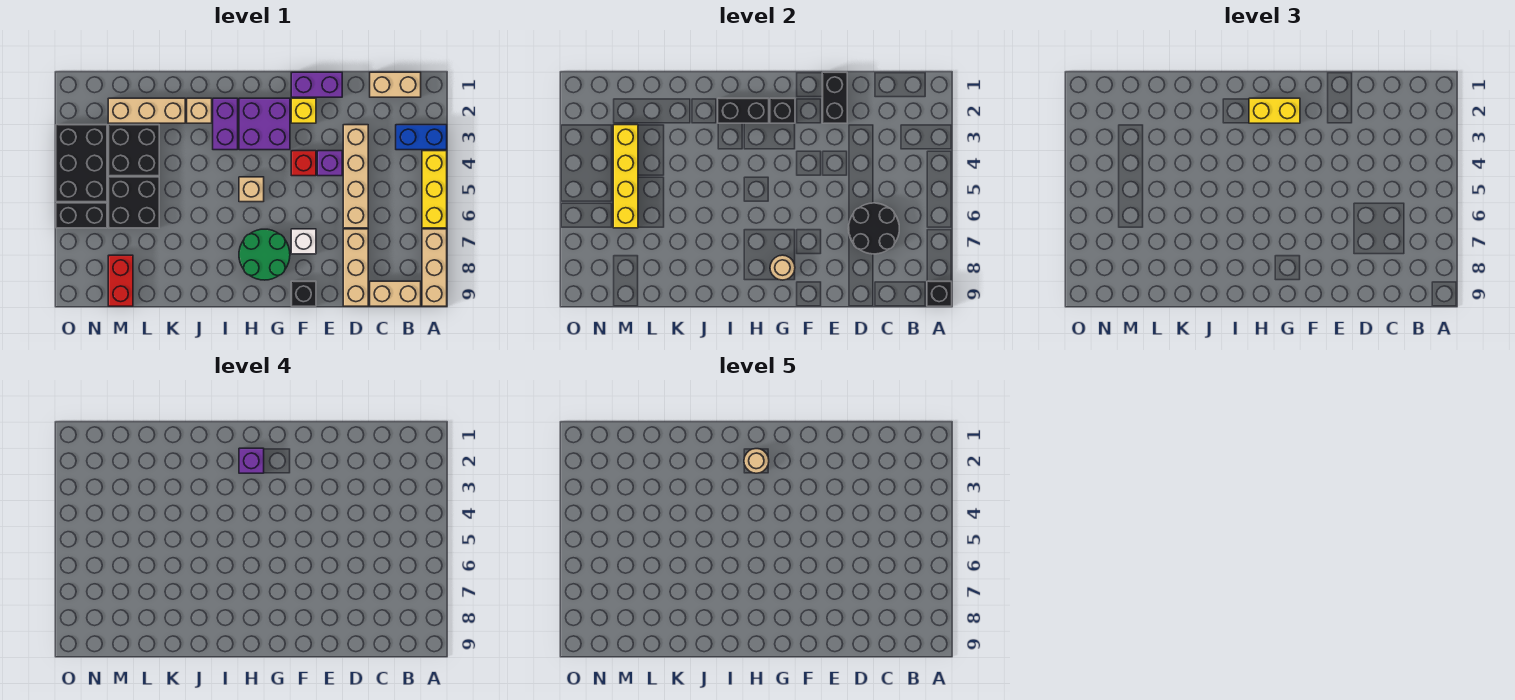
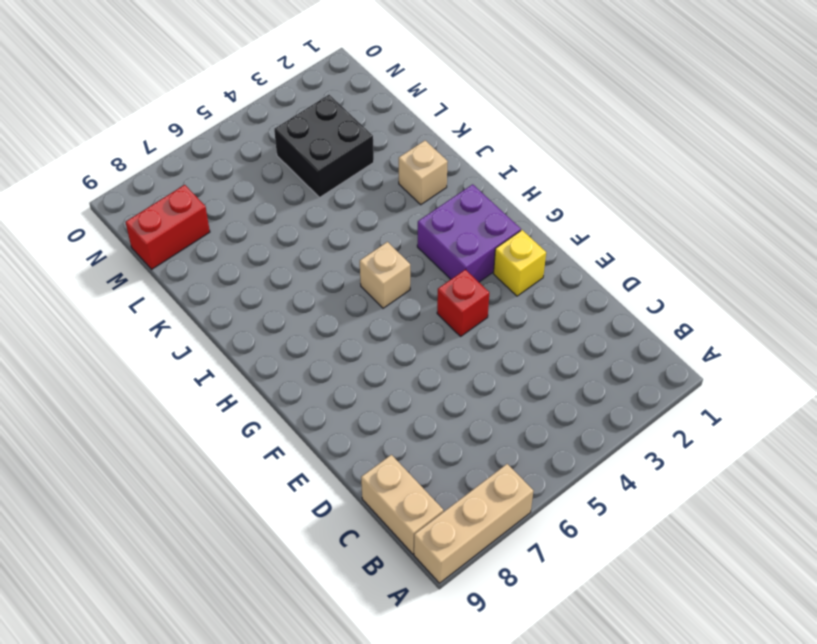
none -> blue 1x2 brick [396,125,447,150]
none -> yellow 1x3 brick [422,151,447,228]
none -> tan 1x2 brick [370,72,421,97]
none -> tan 1x4 brick [343,125,368,228]

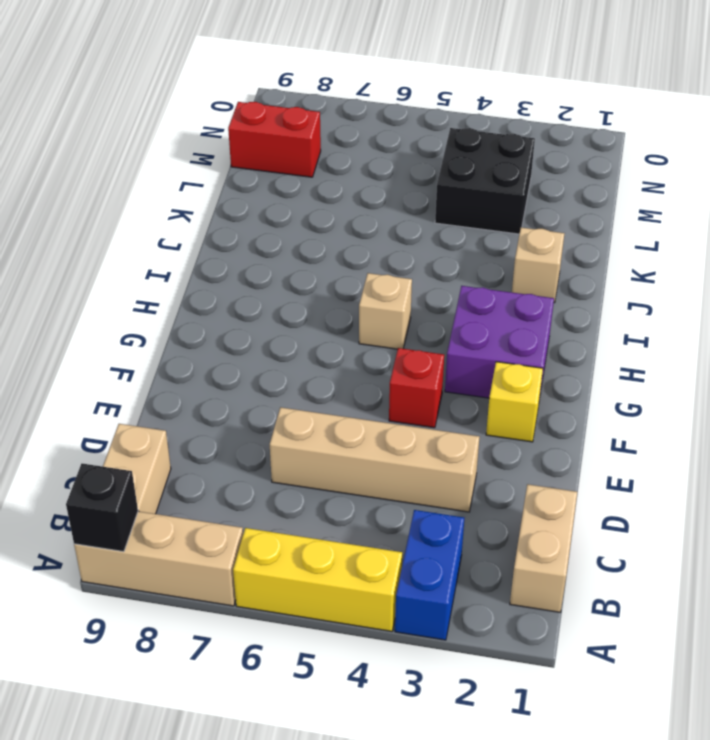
none -> tan 1x3 brick [343,229,368,306]
none -> purple 1x2 brick [291,72,342,97]
none -> purple 1x1 brick [317,151,342,176]
none -> white 1x1 brick [291,229,316,254]

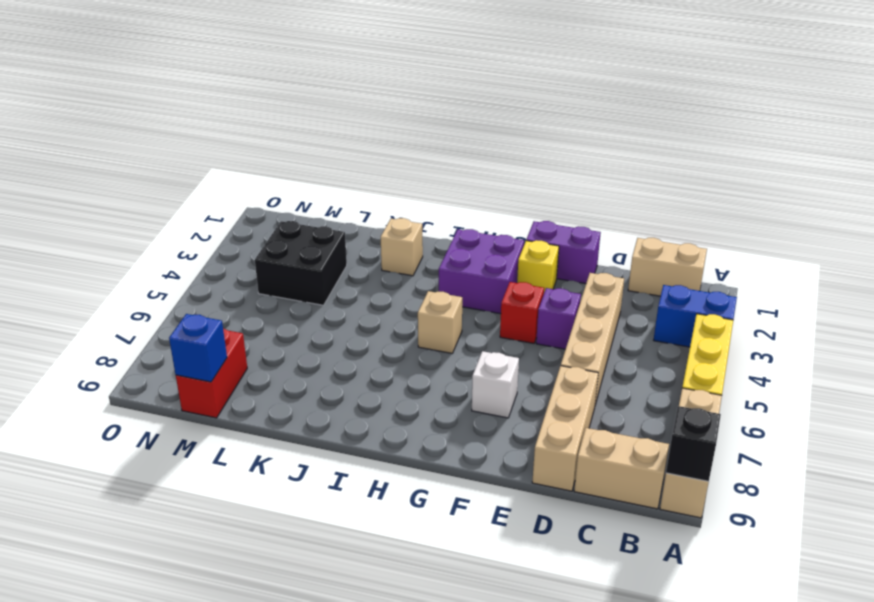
blue 1x1 brick [169,314,227,382] -> none
none -> black 1x1 brick [291,281,316,306]
none -> green 2x2 round brick [239,229,290,280]
none -> purple 1x2 brick [213,98,238,150]
none -> tan 1x3 brick [108,98,185,123]

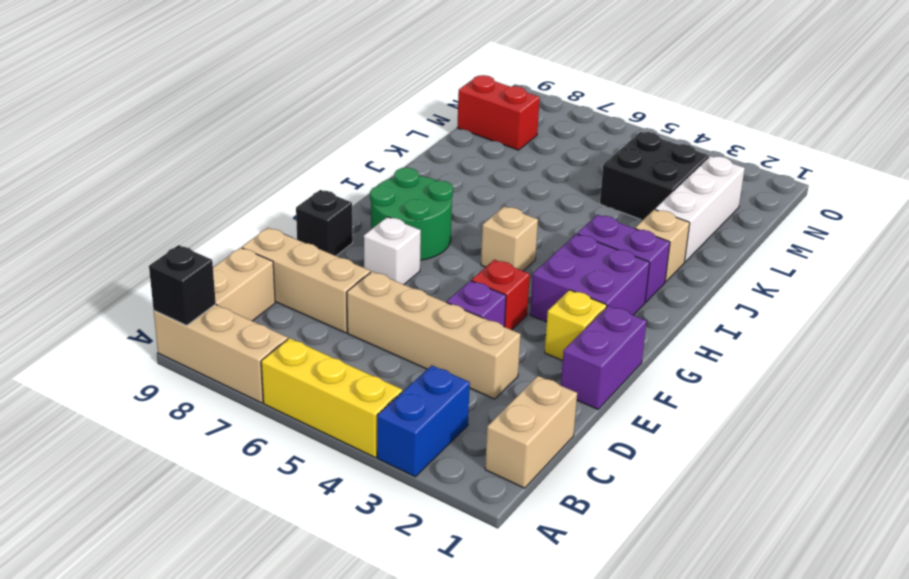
white 1x3 brick [655,156,745,262] -> tan 1x3 brick [108,98,185,123]
none -> black 2x2 brick [108,177,159,228]
none -> black 2x3 brick [56,125,107,202]
none -> black 1x2 brick [56,203,107,228]
none -> black 2x2 round brick [848,203,899,254]

